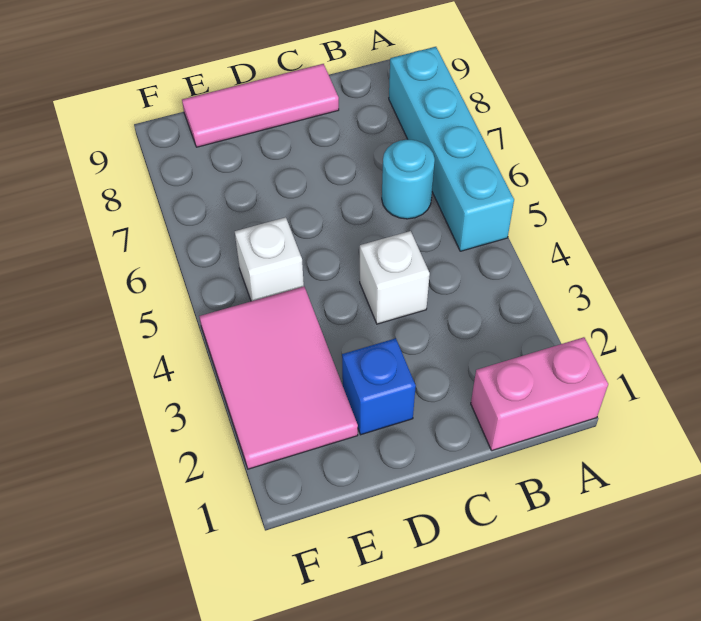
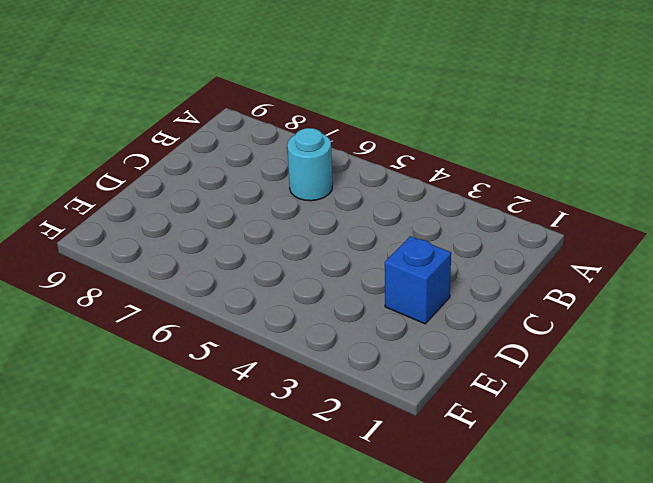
none -> pink 1x2 brick [471,337,608,451]
none -> cyan 1x4 brick [389,47,514,251]

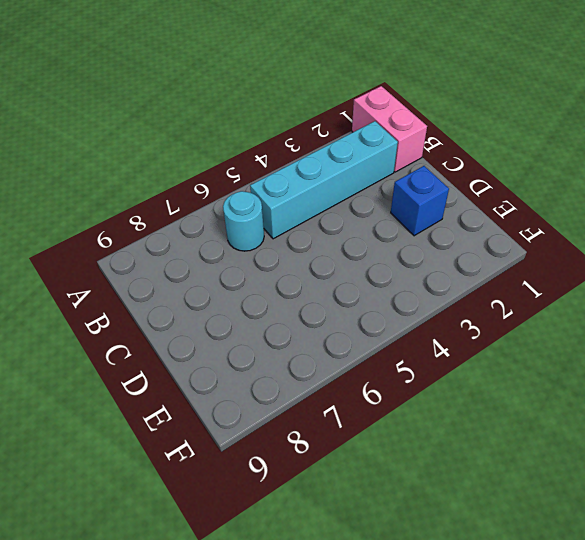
cyan 1x4 brick [250,121,398,239] -> cyan 1x4 brick moved to [389,47,514,251]
none -> white 1x1 brick [360,231,430,324]
none -> pink 1x3 tile [182,64,339,147]

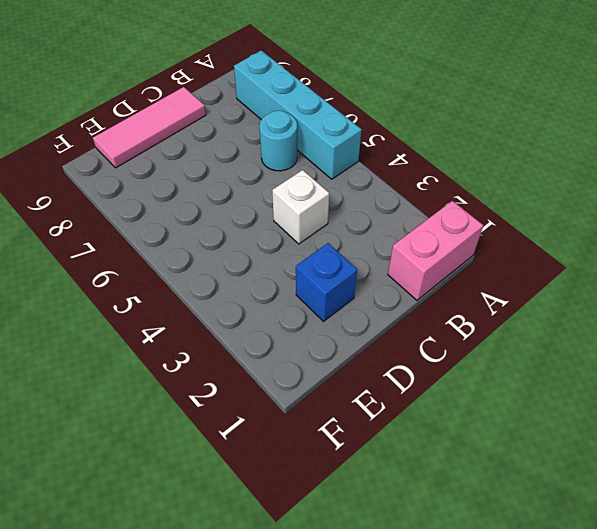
none -> pink 2x3 tile [199,287,358,469]
none -> white 1x1 brick [235,217,304,301]

